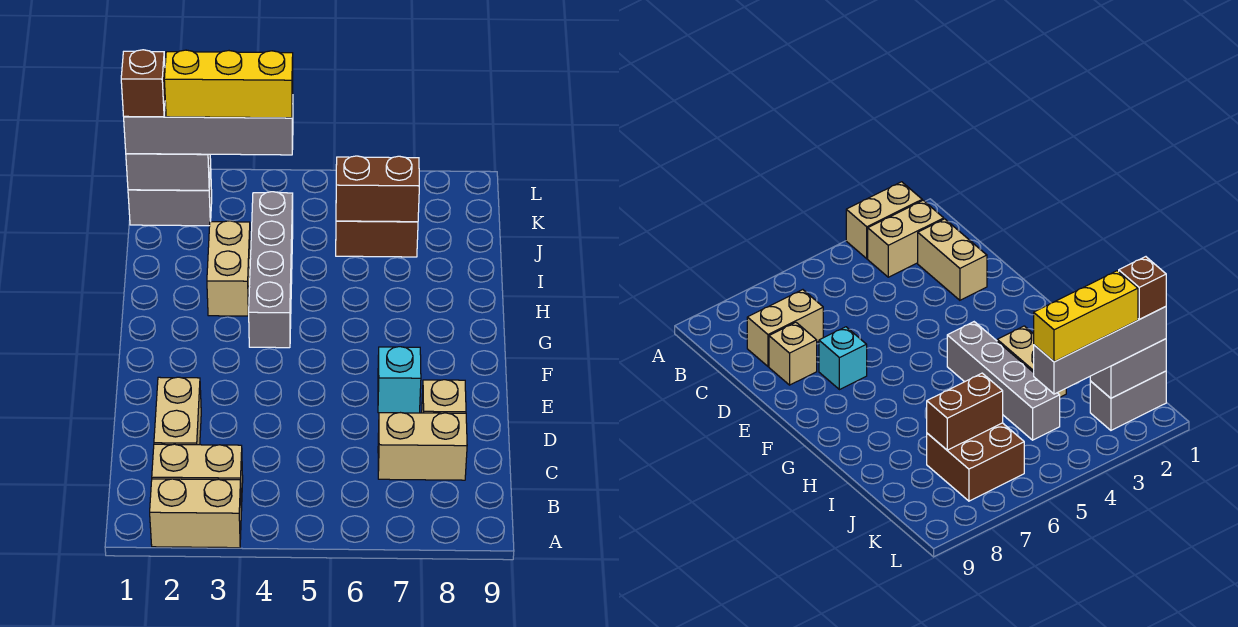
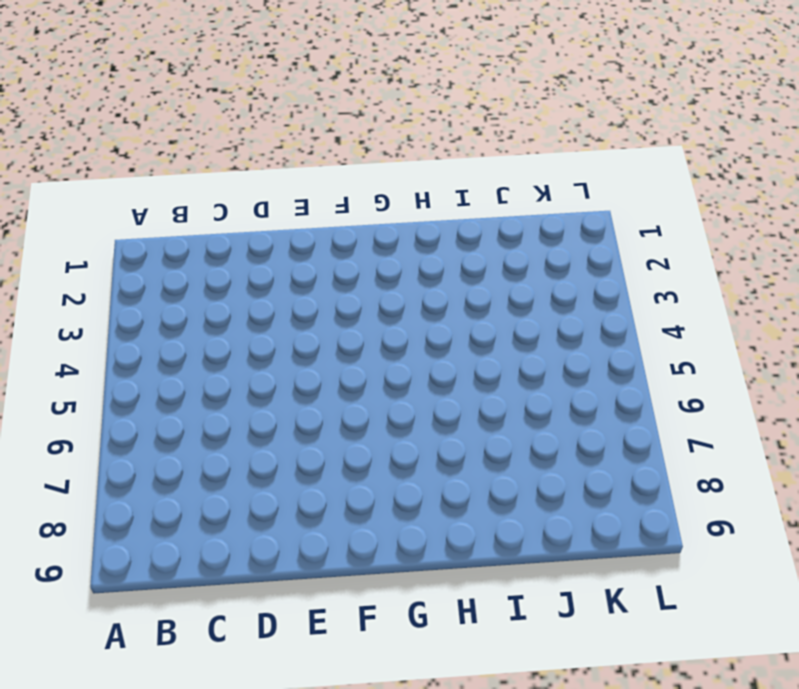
none -> tan 1x2 brick [150,479,241,548]
none -> tan 1x2 brick [152,444,243,511]
none -> tan 1x2 brick [154,377,201,445]

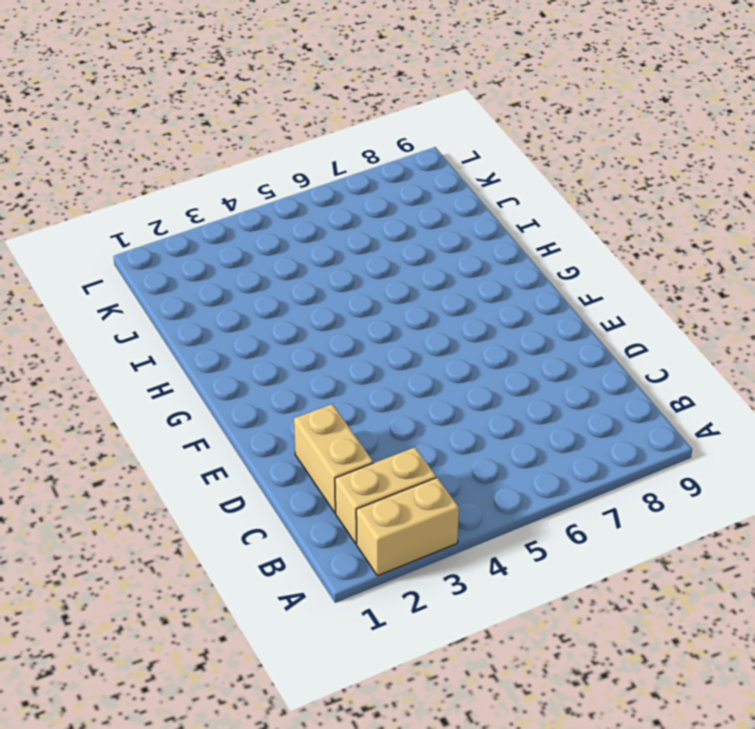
none -> tan 1x2 brick [378,413,467,480]
none -> tan 1x1 brick [422,380,466,413]
none -> cyan 1x1 brick [378,347,421,413]

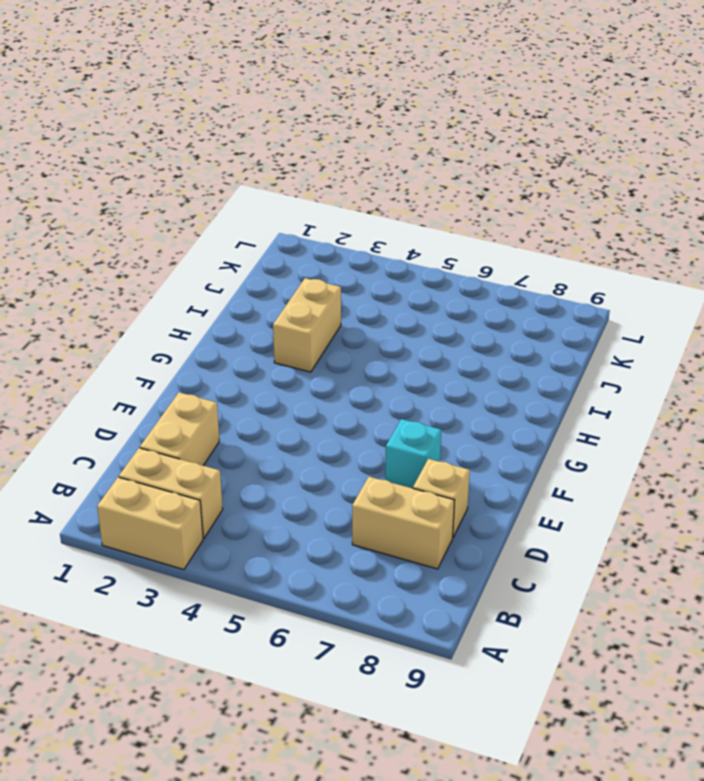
none -> grey 1x4 brick [248,192,293,348]
none -> brown 2x2 brick [336,221,418,257]
none -> grey 1x2 brick [128,166,212,226]

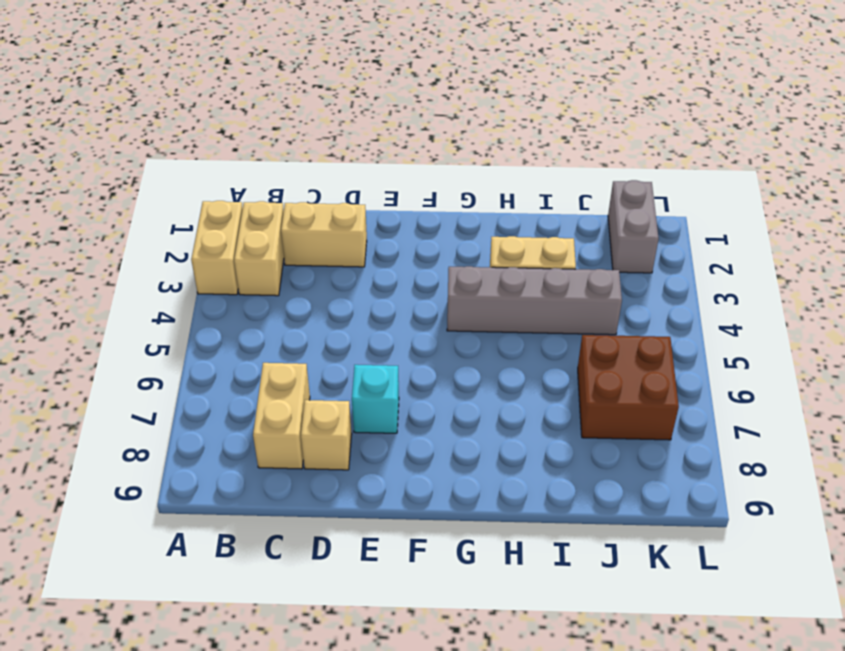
none -> brown 1x2 brick [336,156,419,222]
none -> grey 1x2 brick [126,154,211,190]
none -> grey 1x4 brick [124,102,293,155]

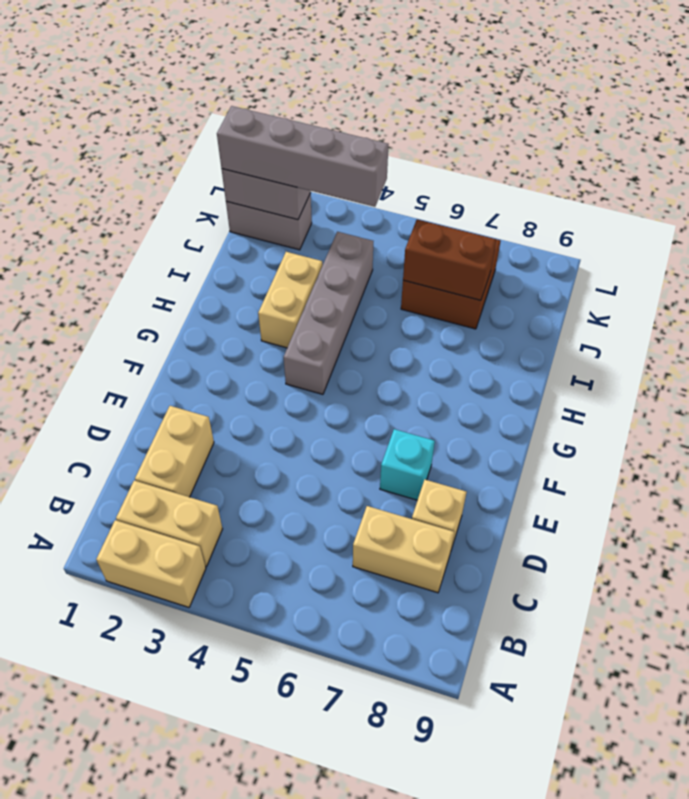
none -> brown 1x1 brick [121,50,165,117]
none -> yellow 1x3 brick [164,50,293,118]

